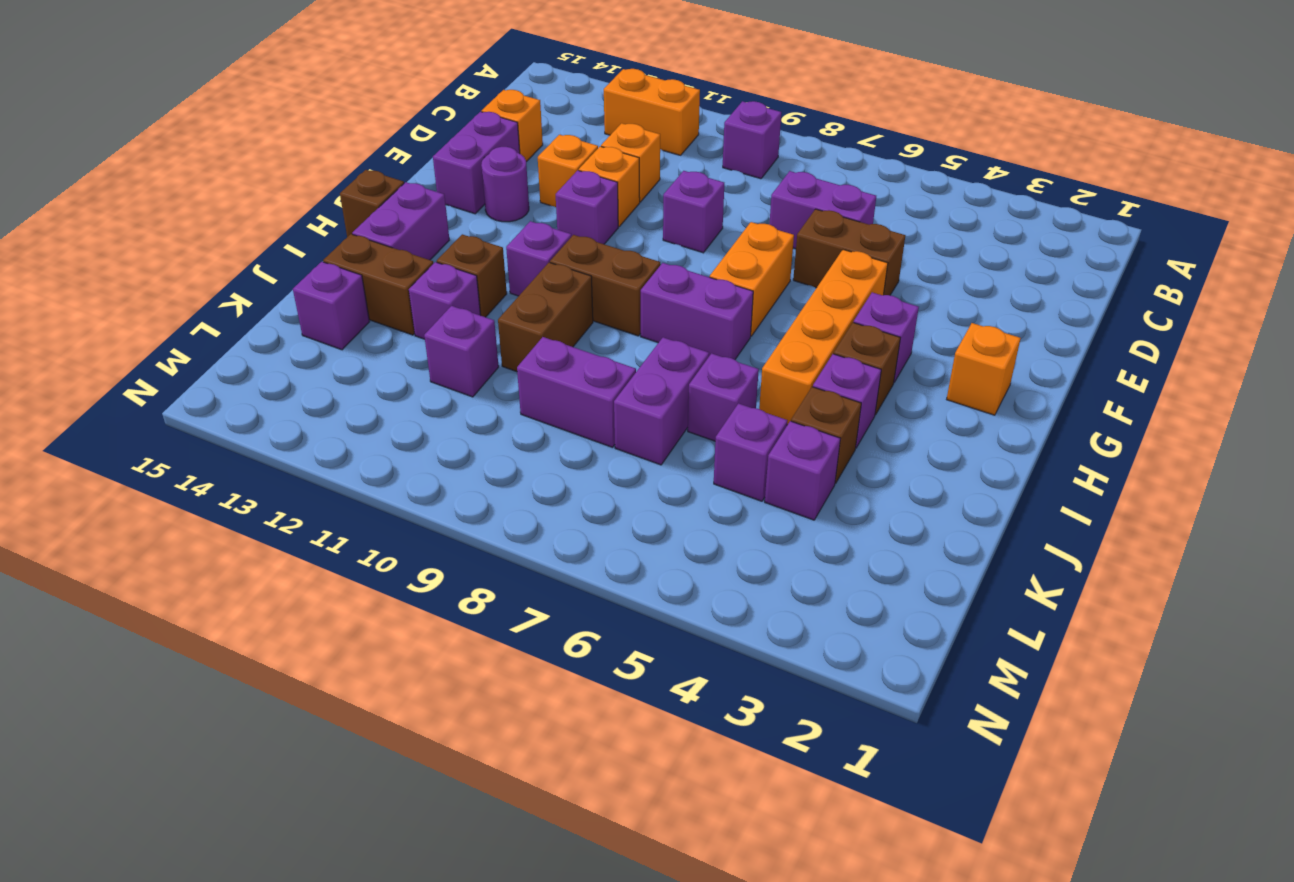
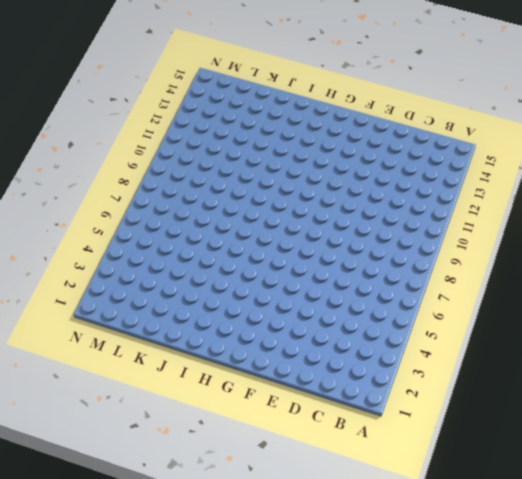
none -> purple 1x1 brick [723,101,781,179]
none -> orange 1x2 brick [604,69,700,155]
none -> purple 1x2 brick [769,171,876,249]
none -> orange 1x1 brick [601,123,660,202]

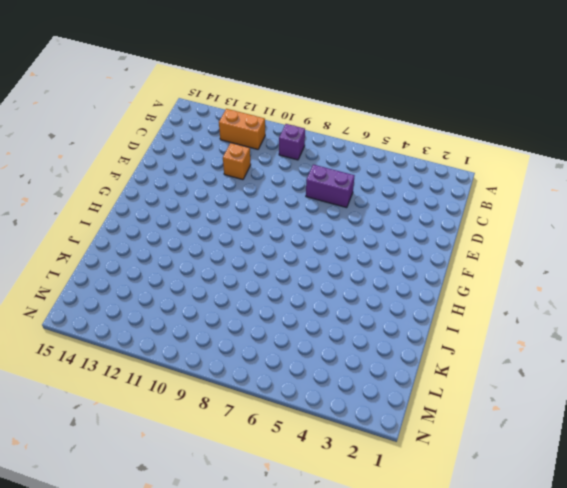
none -> orange 1x1 brick [481,90,543,162]
none -> brown 1x2 brick [793,209,905,295]
none -> purple 1x1 brick [663,171,724,253]
none -> orange 1x1 brick [579,146,640,227]

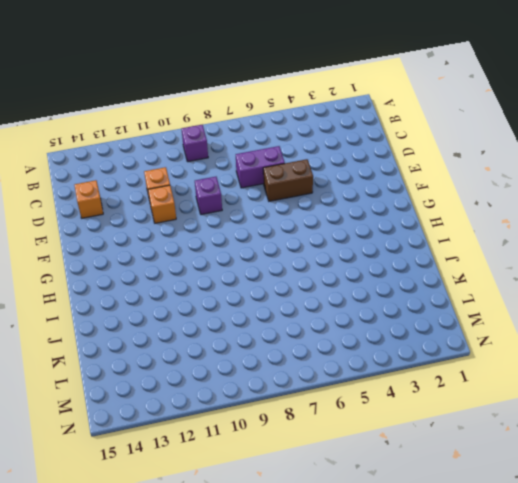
none -> orange 1x2 brick [604,69,700,155]
none -> orange 1x1 brick [538,135,598,207]
none -> purple 1x2 brick [433,112,520,214]
none -> orange 1x4 brick [759,250,888,425]

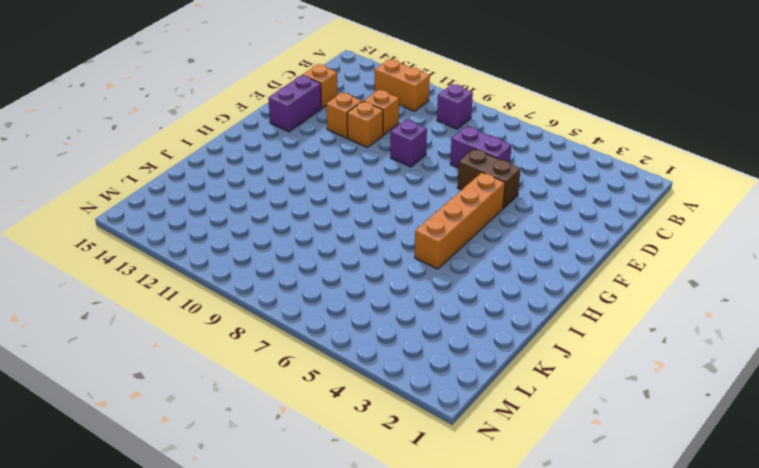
none -> orange 1x2 brick [710,222,794,336]
none -> purple 1x1 brick [556,170,618,244]
none -> purple 1x1 round brick [481,147,529,222]
none -> orange 1x1 brick [947,323,1021,415]

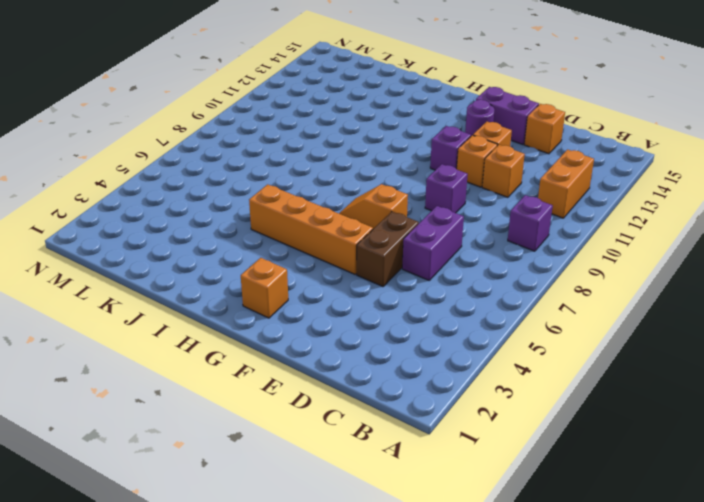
orange 1x2 slope [339,184,408,229] -> orange 1x2 brick [710,222,794,336]
none -> purple 1x1 brick [854,292,919,382]
none -> brown 1x1 brick [834,322,900,415]
none -> purple 1x2 brick [641,263,753,360]
none -> brown 1x2 brick [550,235,660,336]

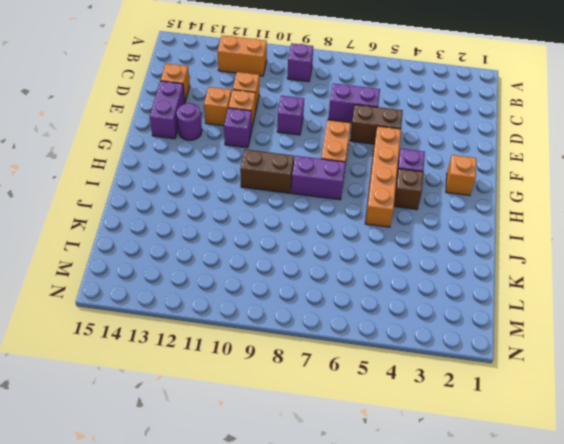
none -> purple 1x1 brick [506,221,571,296]
none -> purple 1x2 brick [352,182,449,260]
none -> brown 1x1 brick [340,170,404,237]
none -> purple 1x1 brick [813,354,881,448]

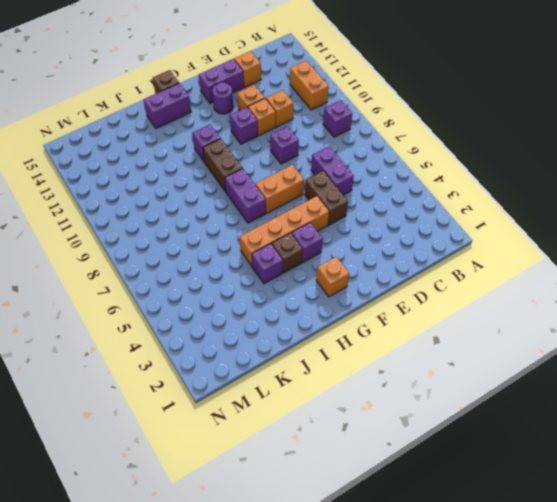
none -> brown 1x2 brick [498,262,593,372]
none -> brown 1x1 brick [437,234,507,317]
none -> brown 1x1 brick [791,387,861,483]
none -> purple 1x1 brick [688,353,759,441]

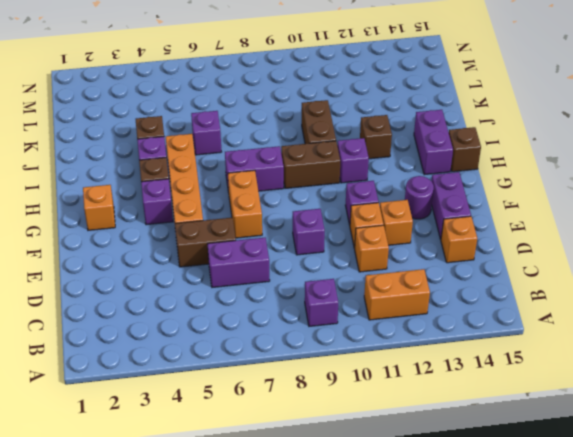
none -> purple 1x2 brick [614,337,709,465]
none -> purple 1x1 brick [409,262,480,339]
none -> brown 1x2 brick [323,234,433,335]
none -> purple 1x1 brick [765,421,840,520]

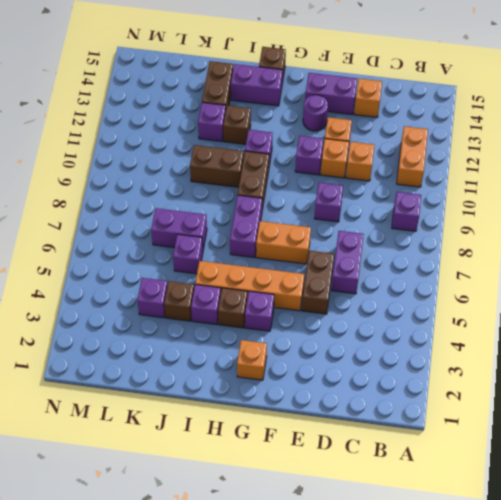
none -> purple 1x1 brick [714,404,788,501]
none -> purple 1x2 brick [517,337,636,447]
none -> purple 1x1 brick [424,306,499,397]
none -> purple 1x1 brick [293,262,370,350]

